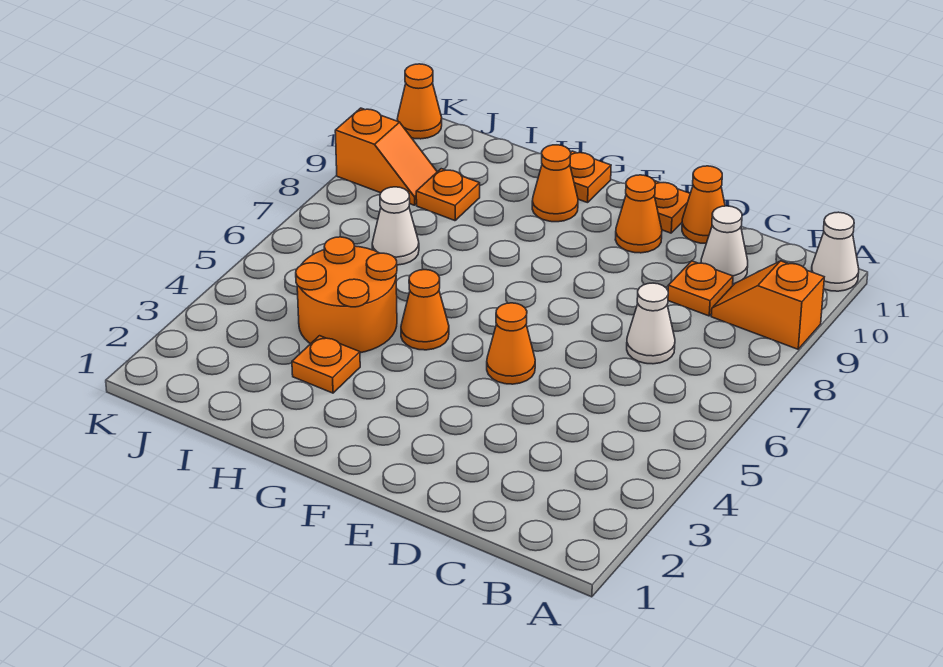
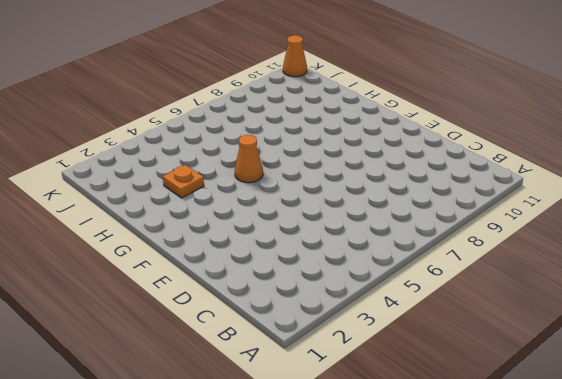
none -> orange 1x2 slope [711,261,824,349]
none -> white 1x1 cone [811,212,859,291]
none -> white 1x1 cone [627,283,675,364]

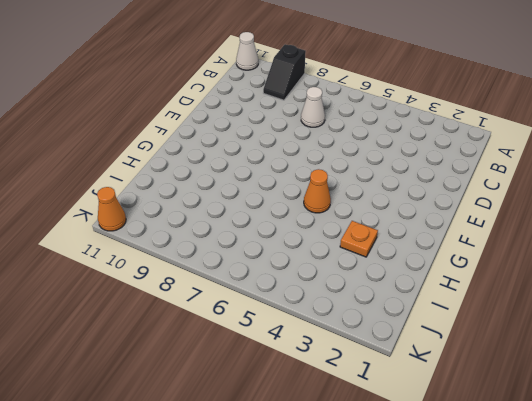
black 1x2 slope [263,44,306,100] -> orange 1x2 slope [711,261,824,349]
none -> orange 1x1 plate [668,261,733,316]
none -> white 1x1 cone [701,206,748,284]
none -> orange 1x1 cone [682,166,725,243]

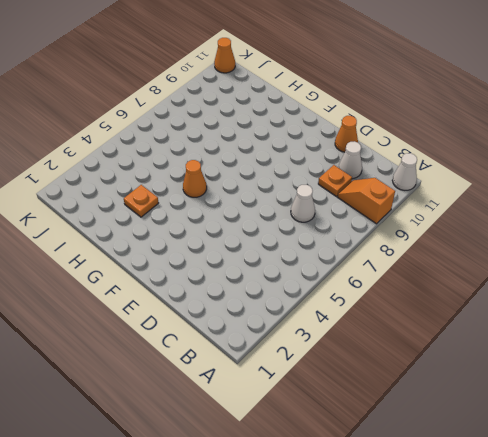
none -> orange 1x1 cone [487,303,535,384]
none -> orange 1x1 cone [615,175,662,253]
none -> orange 1x1 plate [654,181,690,233]

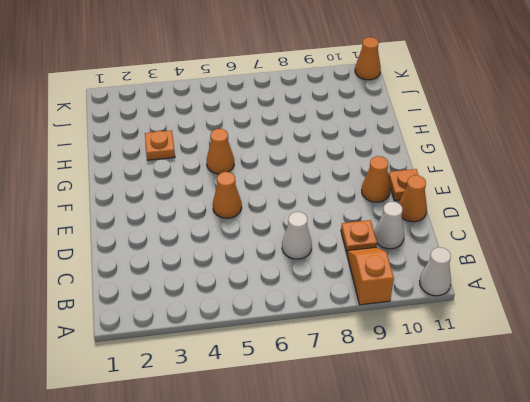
none -> orange 1x1 cone [532,145,578,222]
none -> orange 1x1 plate [570,151,611,203]
none -> orange 2x2 round brick [296,237,397,353]

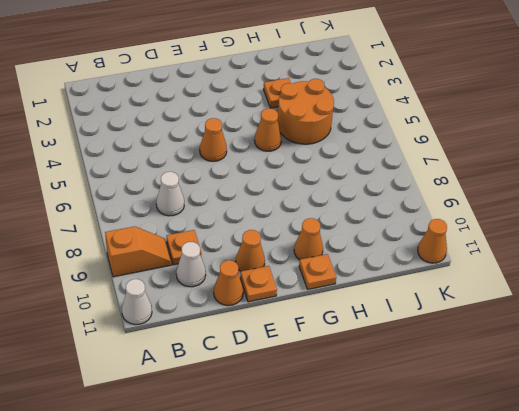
none -> white 1x1 cone [372,187,419,265]
none -> orange 1x1 plate [416,169,480,221]
none -> orange 1x2 slope [335,108,437,205]

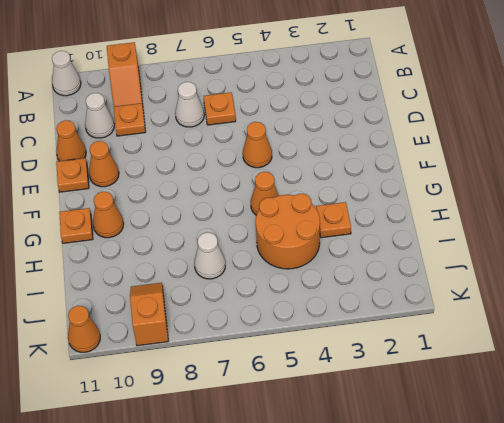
orange 1x1 plate [204,92,236,125] -> orange 1x1 plate moved to [416,169,480,221]

